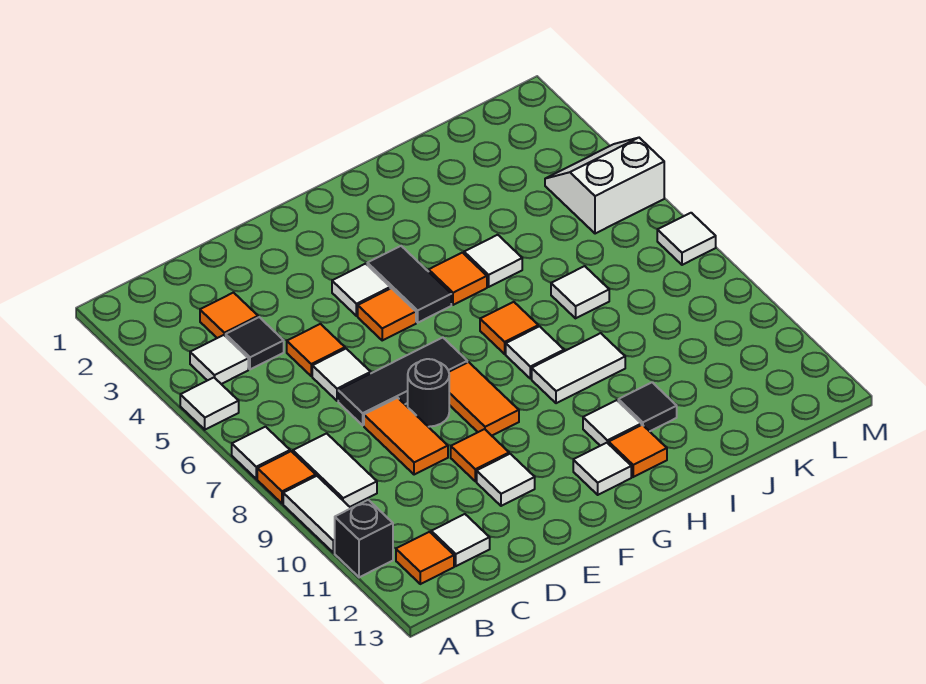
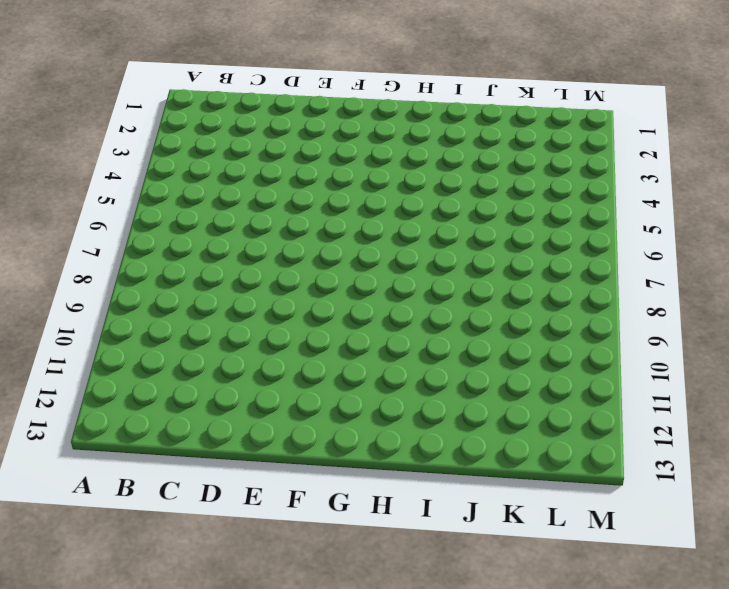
none -> white 1x1 tile [180,378,239,430]
none -> white 1x1 tile [232,427,290,479]
none -> orange 1x1 tile [257,451,316,503]
none -> white 1x2 tile [283,476,351,553]

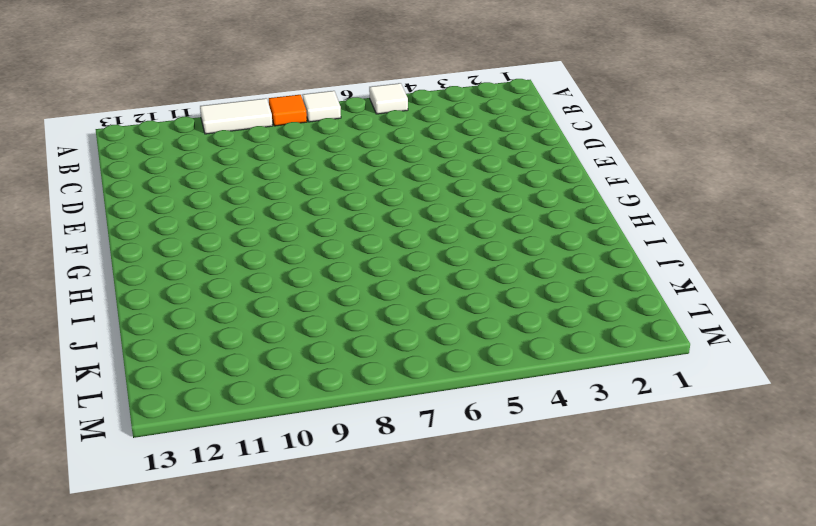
none -> black 1x1 brick [335,500,393,577]
none -> white 1x1 tile [190,335,248,384]
none -> white 1x2 tile [293,433,377,507]
none -> orange 1x1 tile [396,532,454,584]

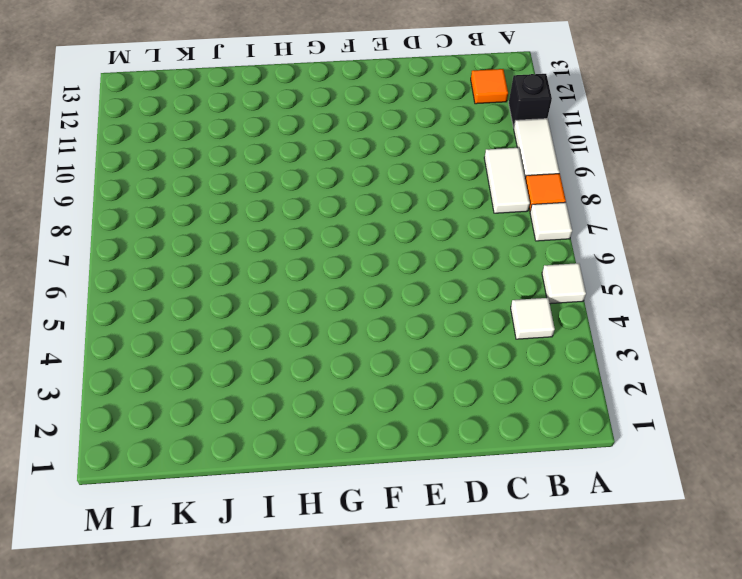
none -> orange 1x1 tile [200,293,258,338]
none -> black 1x1 tile [226,317,284,369]
none -> white 1x1 tile [431,514,490,566]
none -> orange 1x1 tile [287,324,345,376]

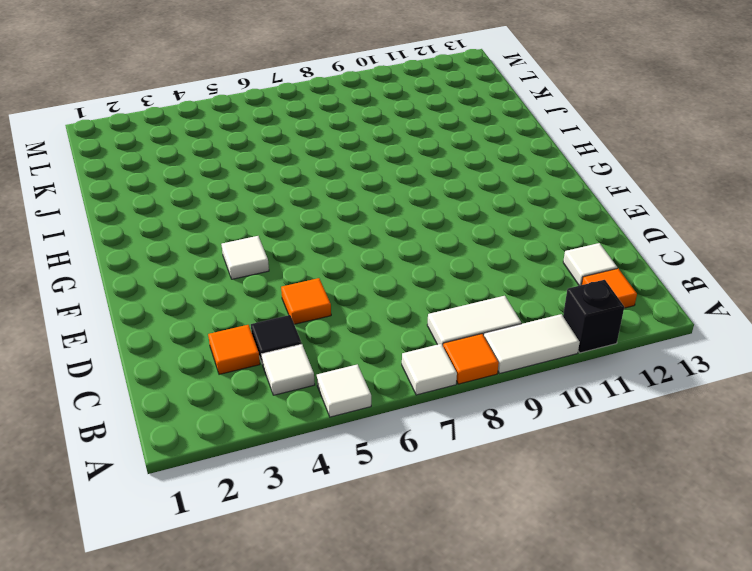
none -> white 1x1 tile [312,349,371,401]
none -> black 1x3 tile [338,338,467,425]
none -> orange 1x2 tile [364,398,448,475]
none -> black 1x1 round brick [408,359,449,427]

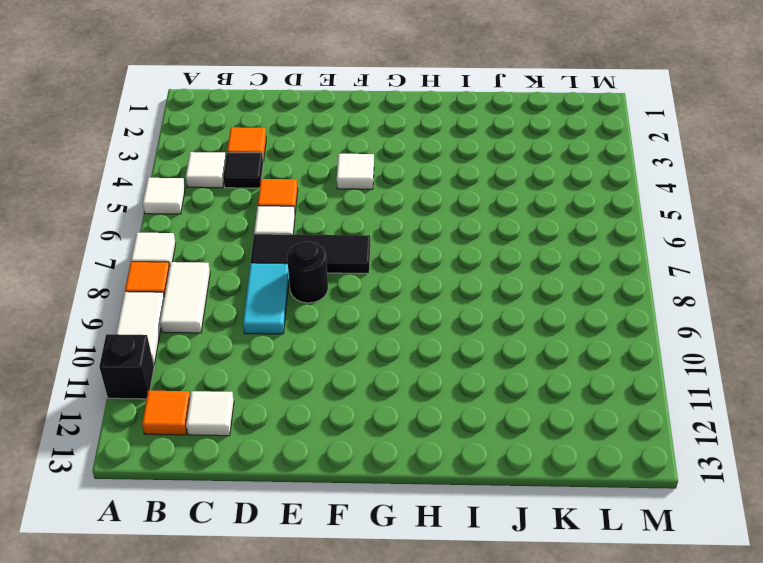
cyan 1x2 tile [243,263,289,334] -> orange 1x2 tile [364,398,448,475]
none -> orange 1x1 tile [451,429,509,481]
none -> white 1x1 tile [477,454,535,506]
none -> orange 1x1 tile [358,288,416,340]
none -> orange 1x2 tile [449,362,519,436]

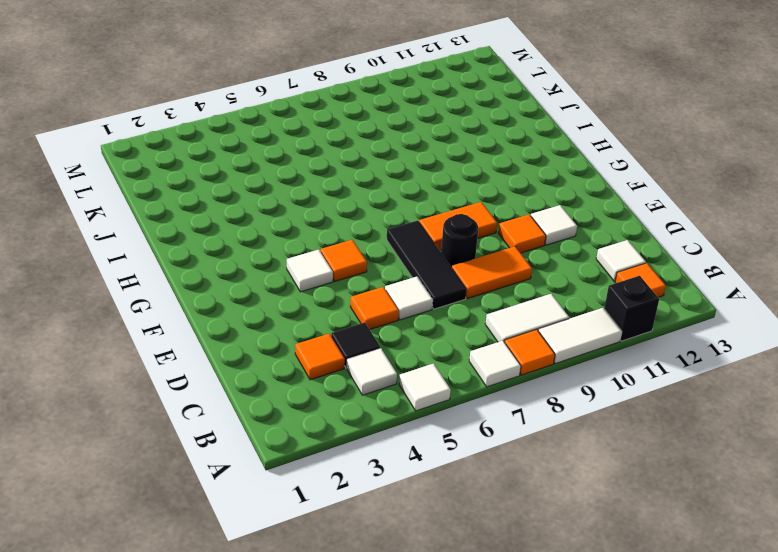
none -> black 1x2 tile [367,246,451,323]
none -> white 1x1 tile [573,443,631,495]
none -> orange 1x1 tile [429,253,487,305]
none -> orange 1x1 tile [480,302,538,354]

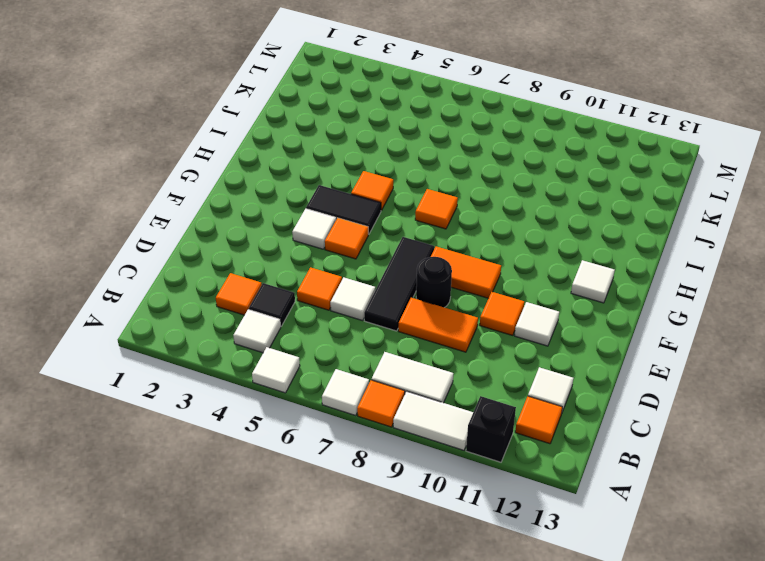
none -> white 1x1 tile [506,326,564,379]
none -> white 1x2 tile [532,333,625,403]
none -> white 1x1 tile [583,400,641,446]
none -> orange 1x1 tile [609,425,667,477]

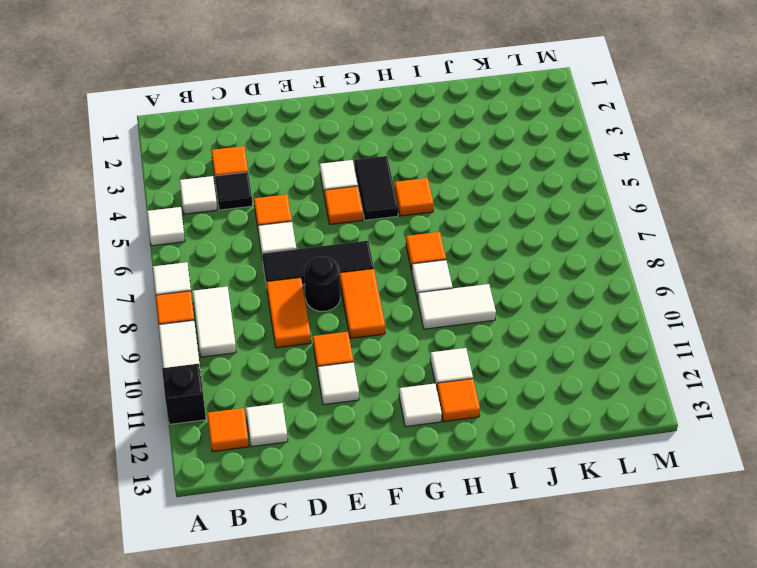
none -> white 1x1 tile [464,235,522,287]
none -> black 1x1 tile [618,382,677,431]
none -> white 1x1 tile [551,266,609,318]
none -> white 2x2 slope [545,138,664,234]

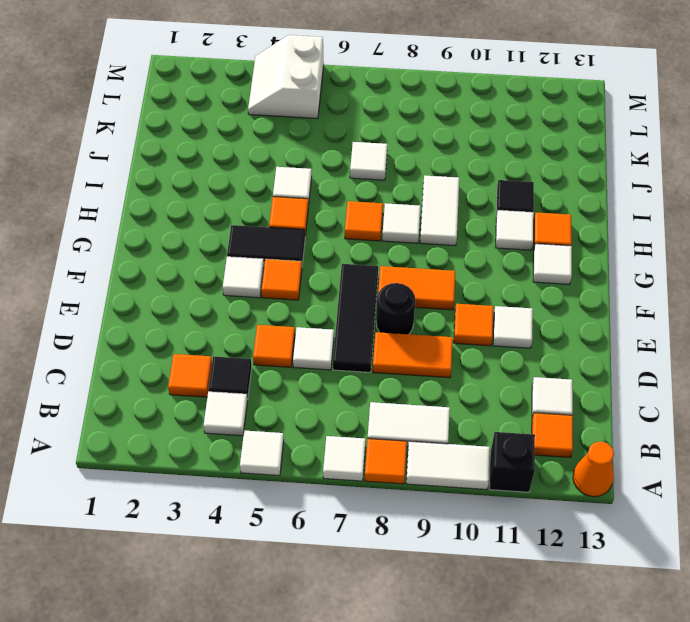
orange 1x1 cone [573,441,614,497] -> none
none -> white 1x1 tile [657,213,716,265]

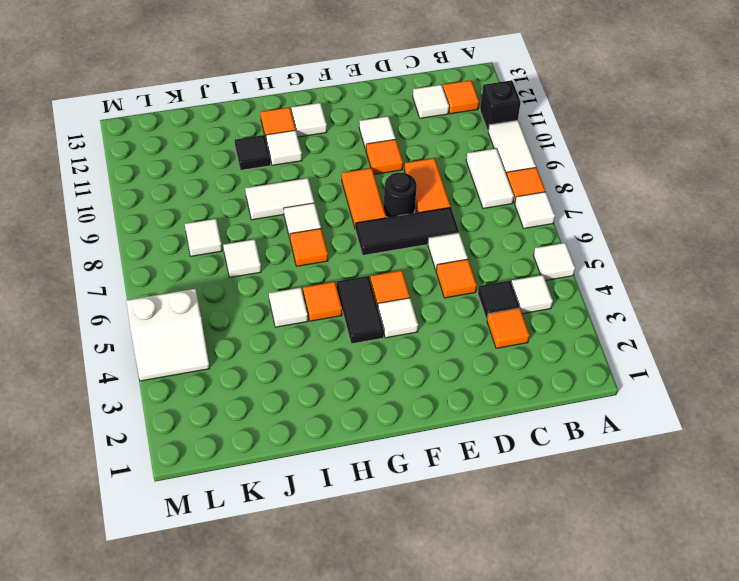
white 1x1 tile [185,219,222,256] -> white 1x1 tile moved to [657,213,716,265]

